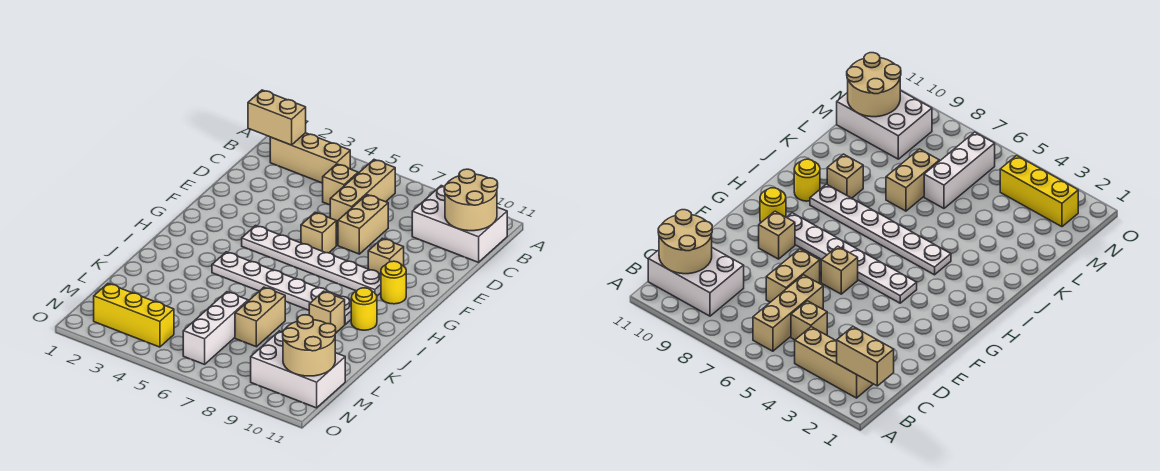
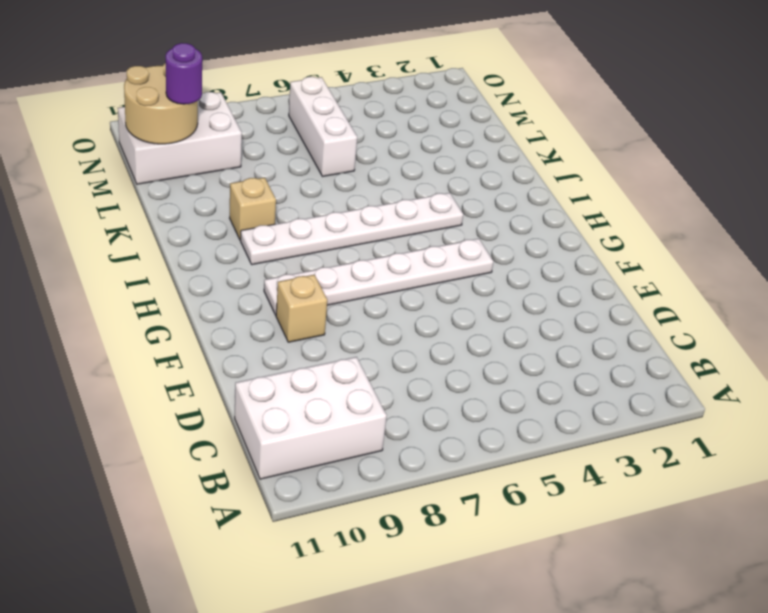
purple 1x1 round brick [165,43,202,104] -> none
none -> tan 1x3 brick [270,133,350,183]
none -> tan 1x3 brick [330,160,395,227]
none -> tan 1x1 brick [323,164,358,205]

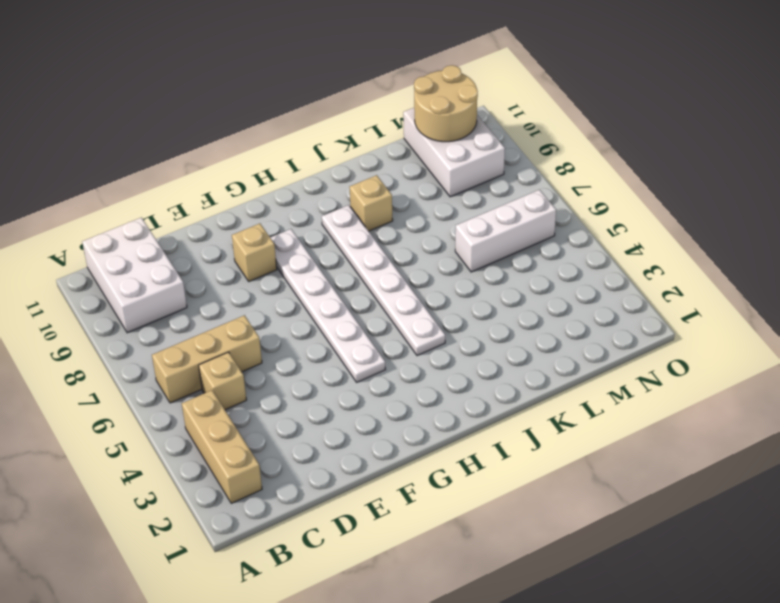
none -> tan 1x2 brick [338,195,388,254]
none -> tan 1x1 brick [301,212,336,253]
none -> yellow 1x1 round brick [381,261,406,304]

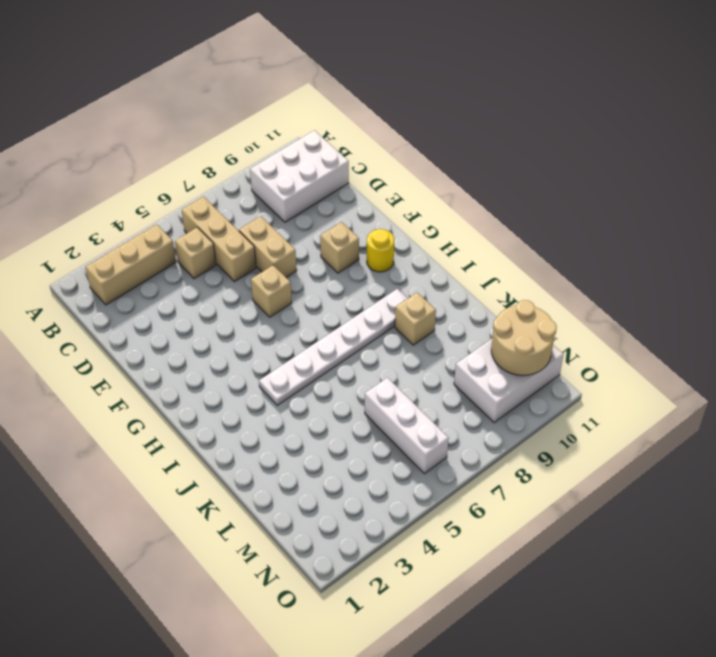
none -> white 1x6 plate [242,226,381,296]
none -> yellow 1x1 round brick [351,288,377,330]
none -> tan 1x2 brick [235,287,285,347]

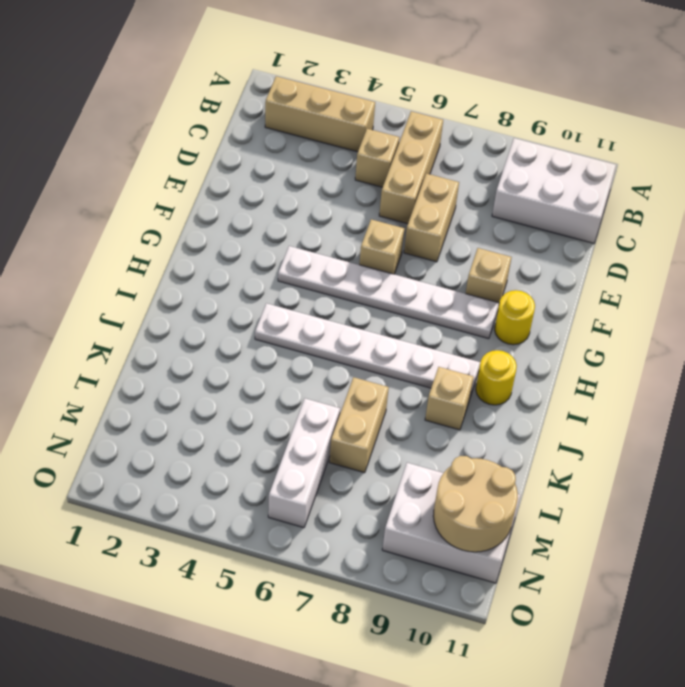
none -> yellow 1x3 brick [94,284,174,347]
none -> tan 1x2 brick [248,90,306,145]
none -> tan 2x2 round brick [444,169,498,231]

